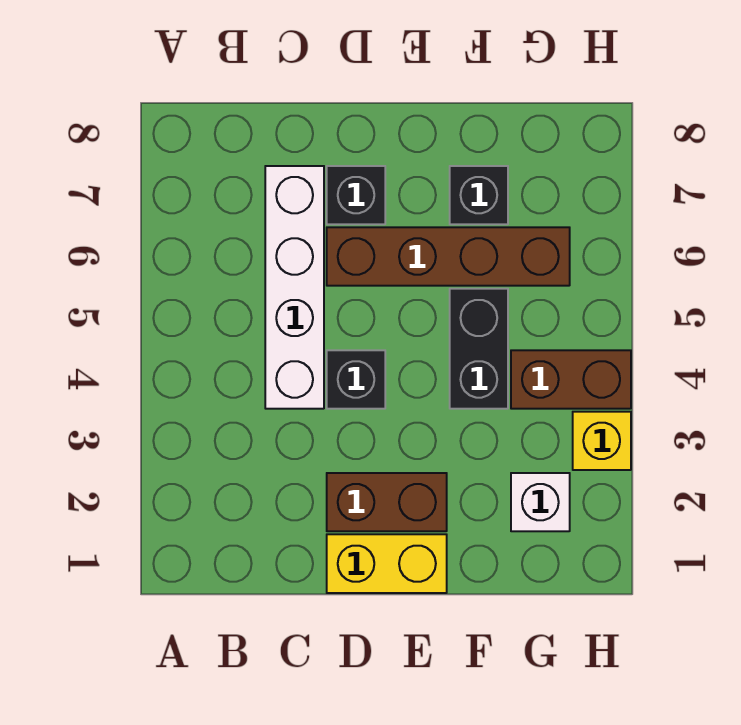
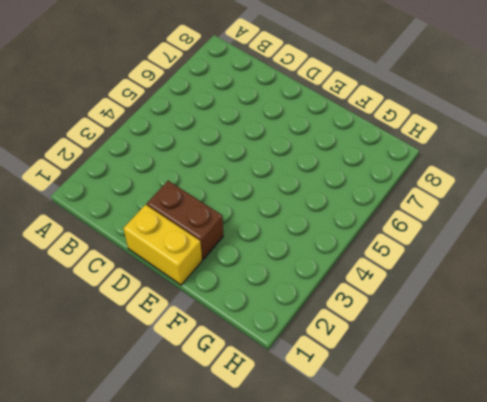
none -> white 1x4 brick [265,166,324,409]
none -> black 1x1 brick [327,350,385,409]

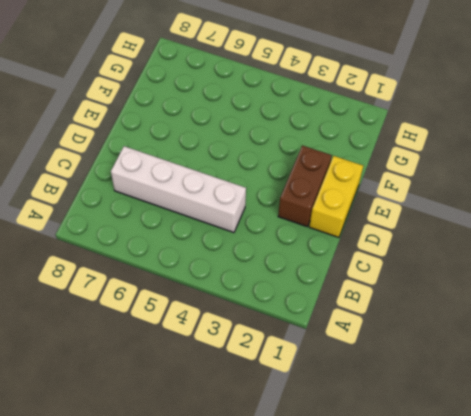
none -> black 1x1 brick [327,350,385,409]
none -> brown 1x4 brick [327,227,570,286]

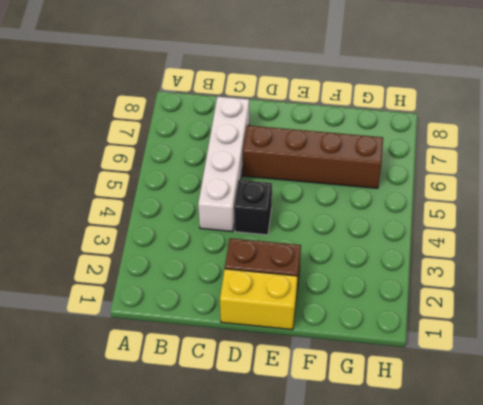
none -> black 1x1 brick [327,166,385,224]
none -> black 1x2 brick [450,289,508,409]

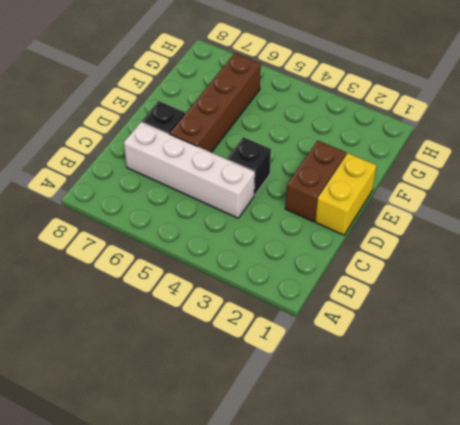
none -> black 1x2 brick [450,289,508,409]
none -> black 1x1 brick [450,166,508,224]

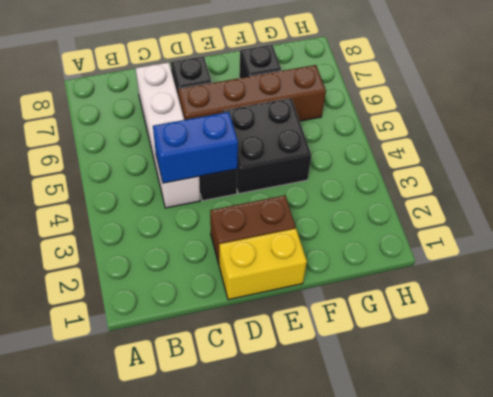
blue 1x2 brick [153,112,238,183] -> none
black 2x2 brick [222,98,312,194] -> black 1x2 brick [450,289,508,409]
none -> white 1x1 brick [511,473,570,531]
none -> brown 1x2 brick [511,350,631,409]

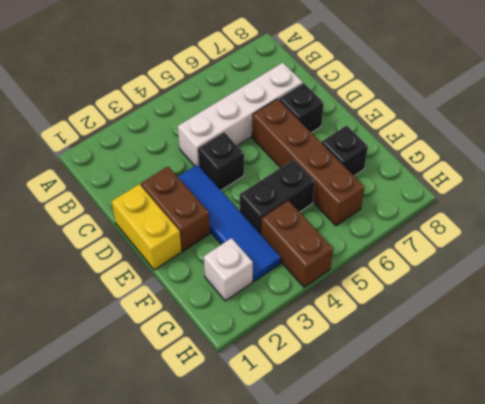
blue 1x4 tile [178,165,281,281] -> none
none -> yellow 1x1 brick [573,412,631,470]

